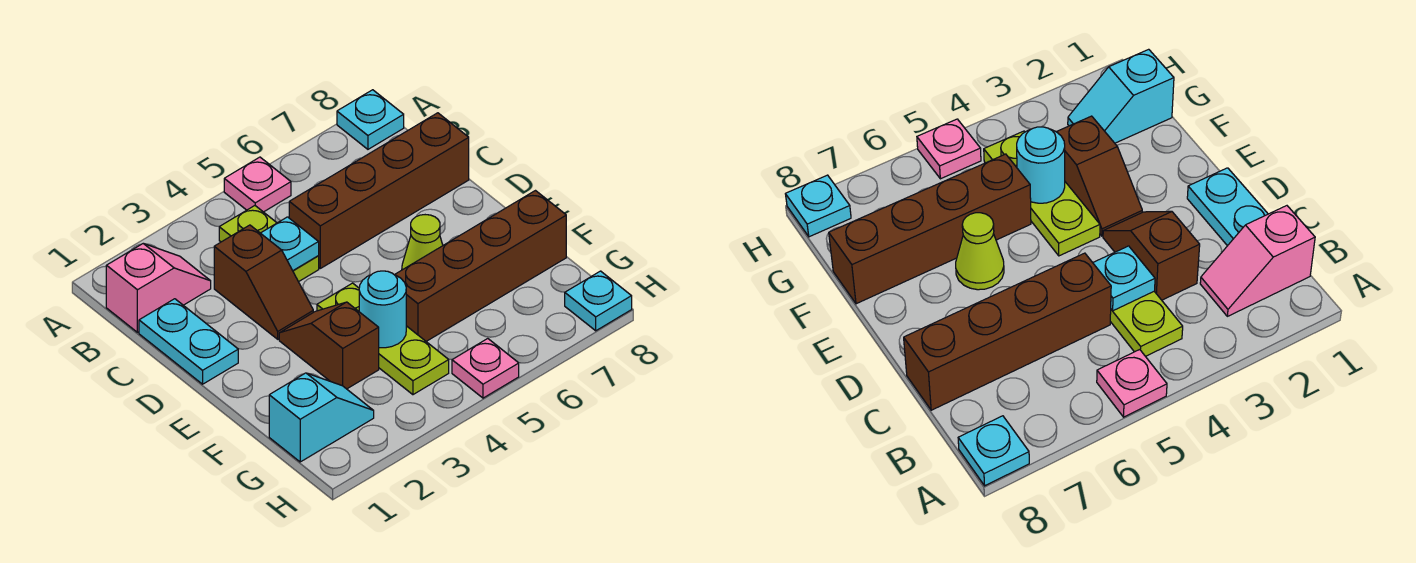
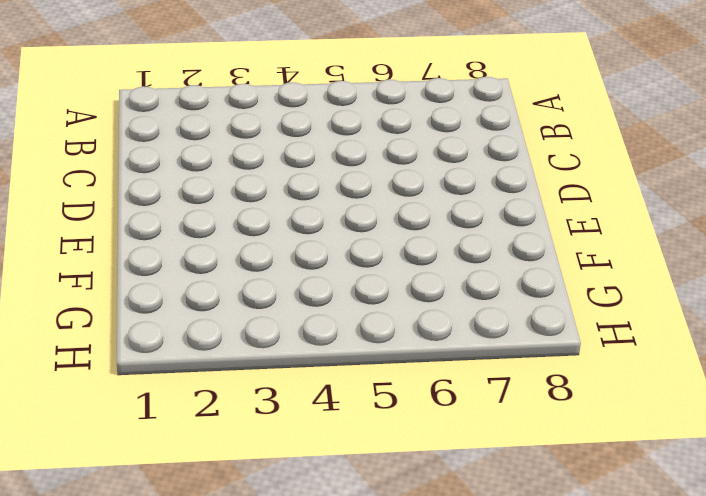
none -> pink 1x1 plate [224,157,291,212]
none -> cyan 1x1 plate [337,90,404,149]
none -> pink 1x2 slope [106,244,211,332]

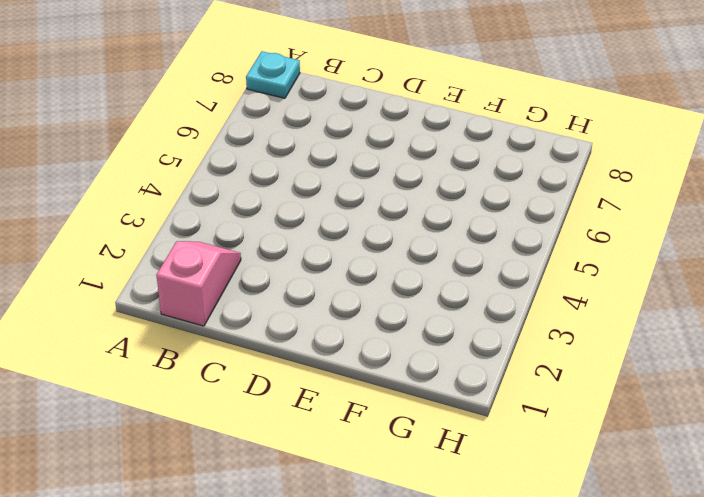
none -> pink 1x1 plate [224,157,291,212]
none -> lime 1x2 plate [219,206,319,282]
none -> cyan 1x2 plate [139,299,238,384]

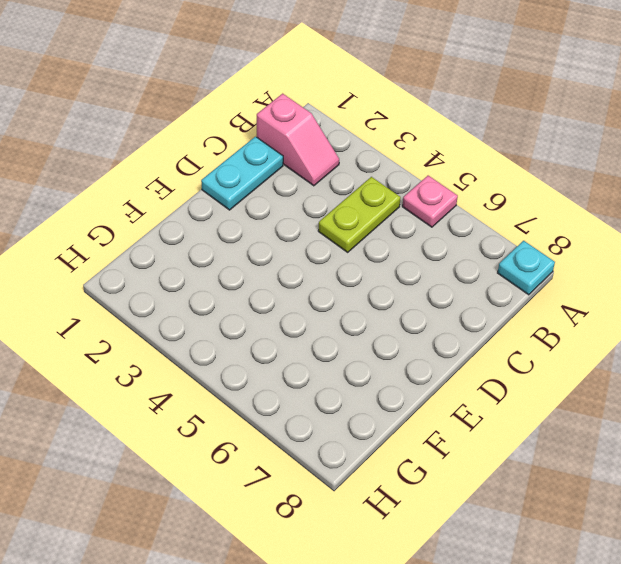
none -> brown 1x2 slope [214,225,313,339]
none -> brown 1x4 brick [289,113,469,268]
none -> brown 1x2 slope [279,302,379,389]

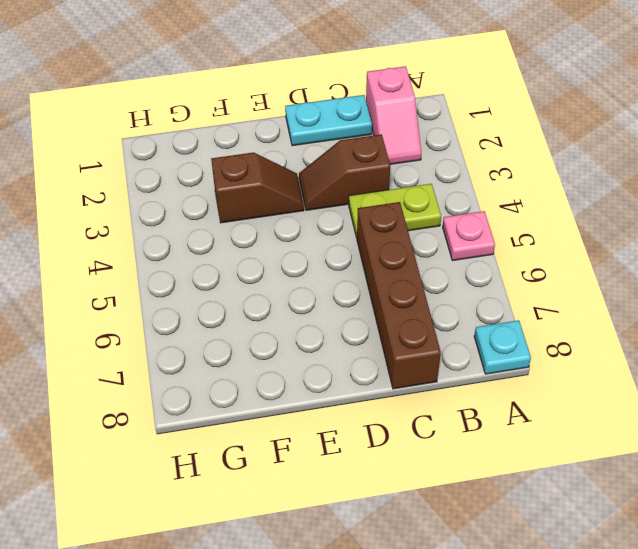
none -> lime 1x3 plate [317,283,449,395]
none -> lime 1x1 cone [402,215,443,270]
none -> brown 1x4 brick [395,191,566,341]

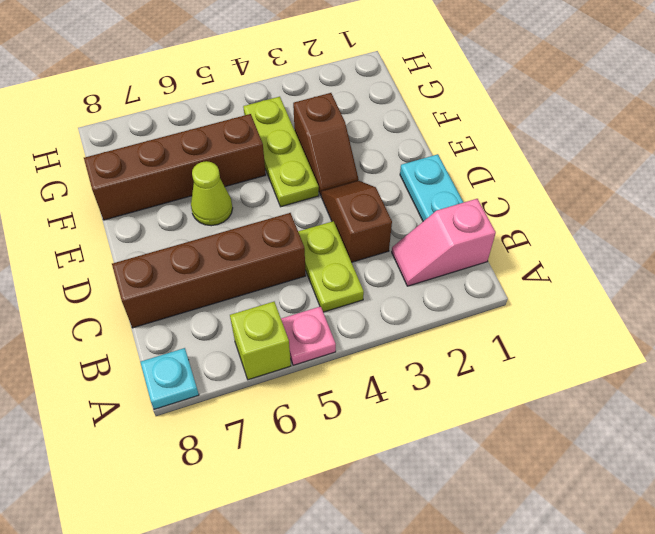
lime 1x1 brick [230,302,291,380] -> none
none -> cyan 1x2 slope [269,373,374,462]
none -> pink 1x1 plate [452,339,519,398]
none -> cyan 1x1 plate [565,271,632,331]

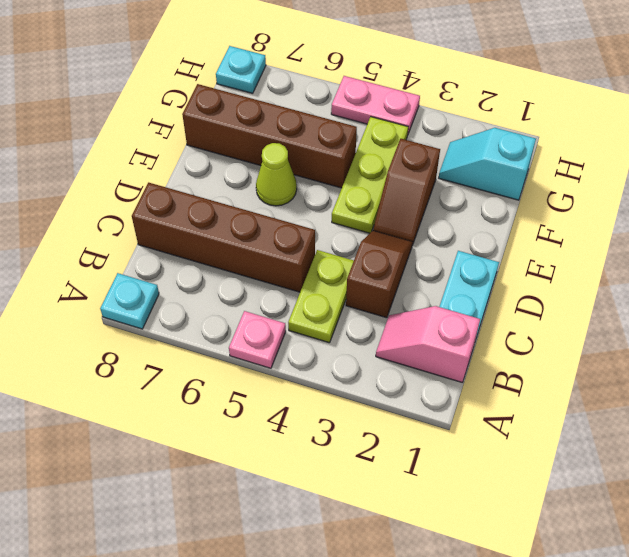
pink 1x2 plate [331,76,420,134] -> pink 1x1 plate [452,339,519,398]
none -> cyan 1x1 plate [261,217,319,271]
none -> cyan 1x1 round brick [359,271,406,348]

